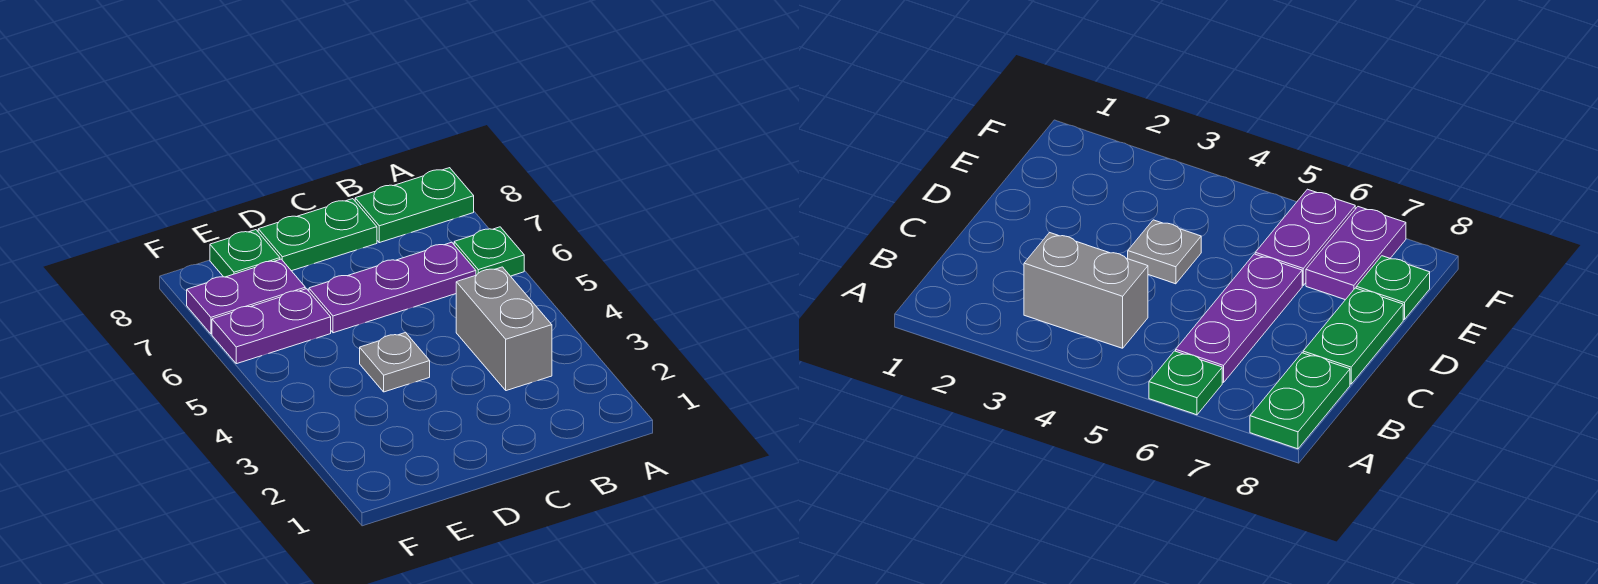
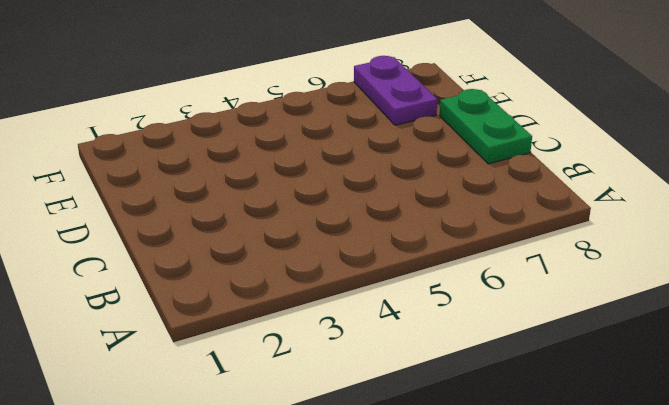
none -> green 1x1 plate [454,227,524,276]
none -> green 1x2 plate [355,168,474,243]

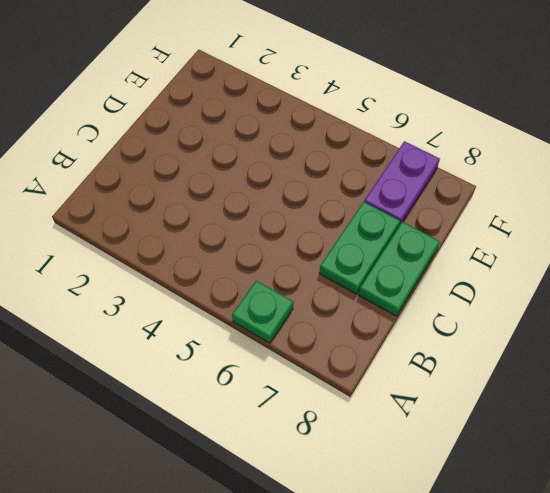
green 1x2 plate [319,202,400,294] -> green 1x2 plate moved to [355,168,474,243]
none -> grey 1x2 brick [456,267,552,391]
none -> purple 1x3 plate [309,242,476,333]

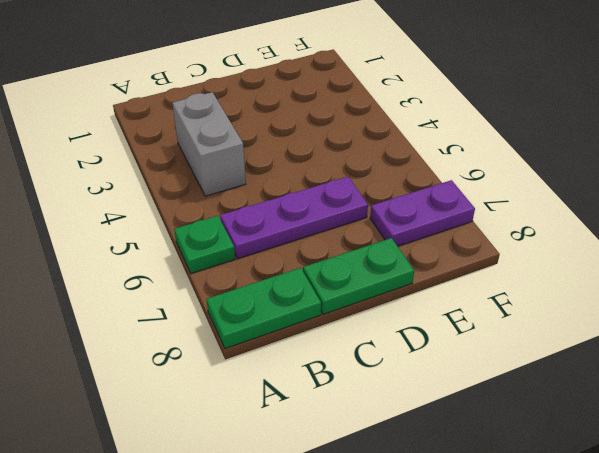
none -> grey 1x1 plate [360,332,430,392]
none -> purple 1x2 plate [212,289,331,364]

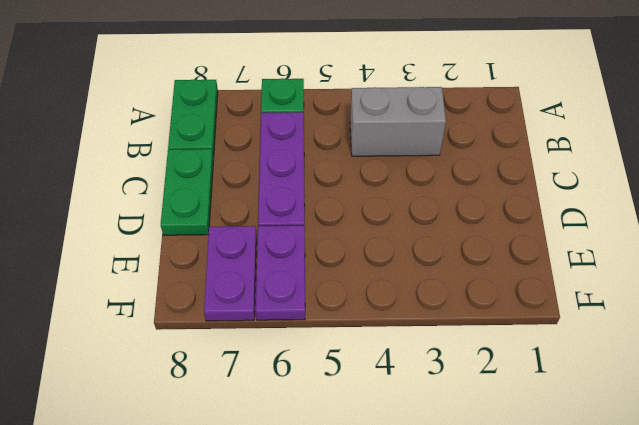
none -> grey 1x1 plate [360,332,430,392]
none -> green 1x1 plate [210,230,280,277]

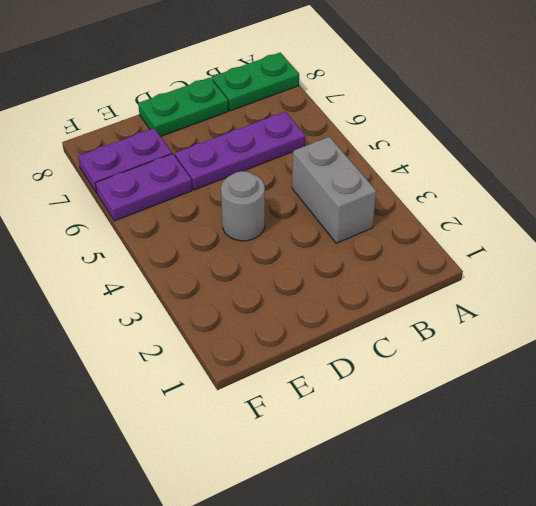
grey 1x1 round brick [221,171,265,241] -> grey 1x1 plate [360,332,430,392]
none -> green 1x1 plate [454,227,524,276]
none -> green 1x1 plate [210,230,280,277]

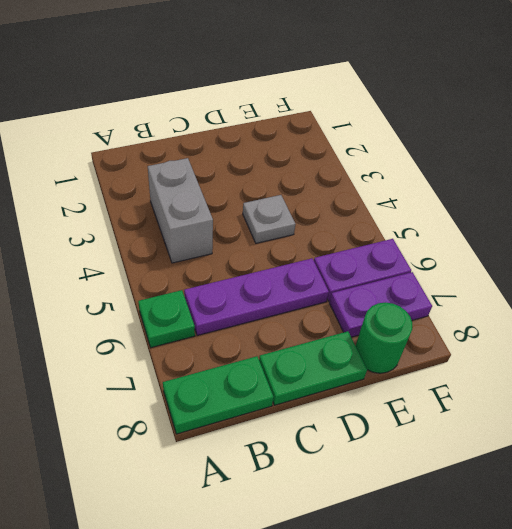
green 1x1 round brick [355,303,412,373] -> green 1x1 plate [210,230,280,277]

